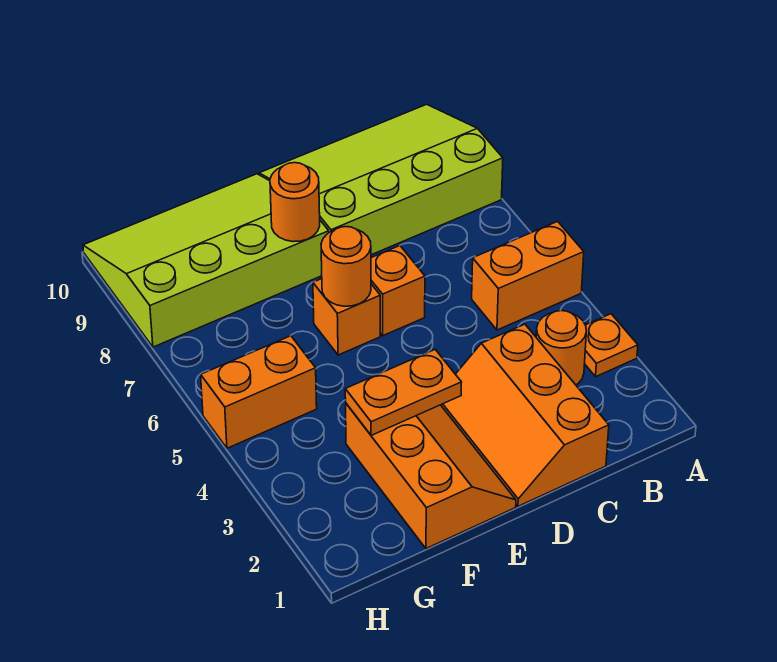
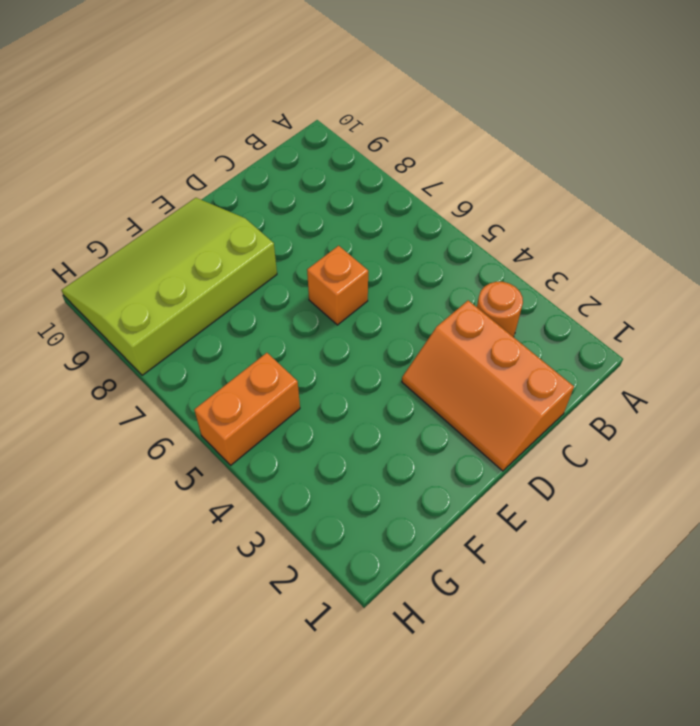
none -> orange 1x1 plate [585,314,638,377]
none -> orange 1x2 brick [472,221,584,330]
none -> lime 3x4 slope [259,104,503,255]

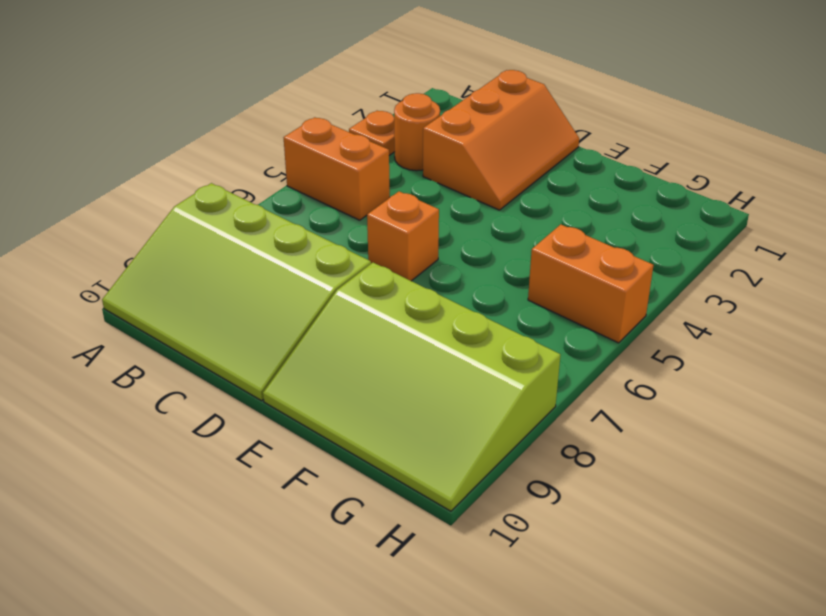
none -> orange 2x3 slope [346,404,516,549]
none -> orange 1x1 brick [313,279,380,355]
none -> orange 1x2 plate [345,350,462,435]

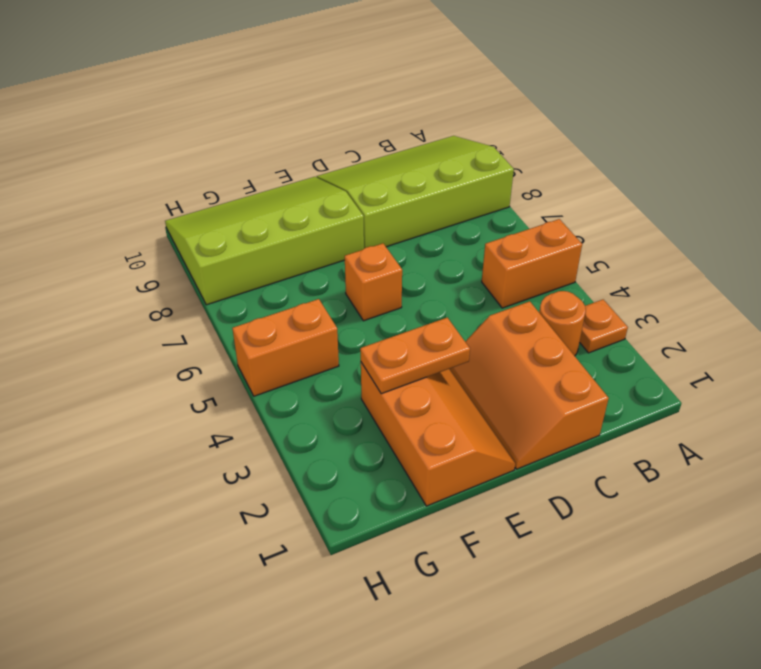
none -> orange 1x1 brick [371,246,425,336]
none -> orange 1x1 round brick [321,227,371,306]
none -> orange 1x1 round brick [270,163,320,242]

